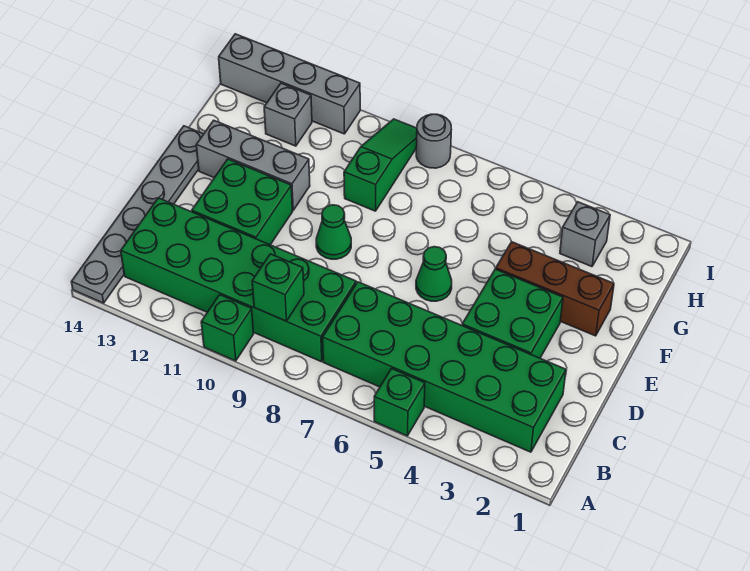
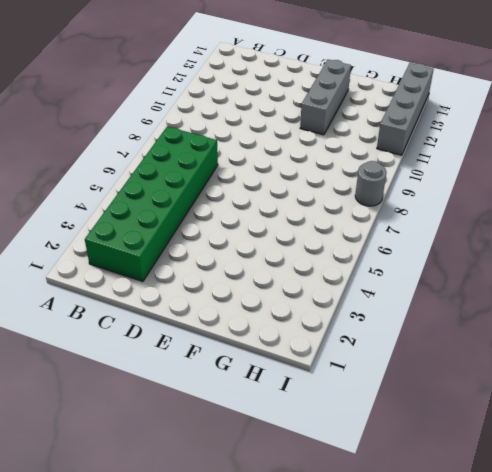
none -> green 1x1 brick [374,369,425,436]
none -> green 1x1 brick [201,295,254,361]
none -> grey 1x6 plate [72,126,203,303]

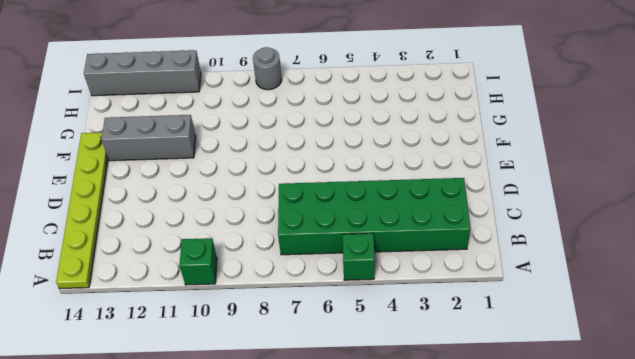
lime 1x6 plate [56,132,108,289] -> grey 1x6 plate [72,126,203,303]
none -> green 2x6 brick [121,198,356,362]
none -> green 2x2 brick [462,269,563,358]
none -> green 2x2 brick [192,159,292,245]

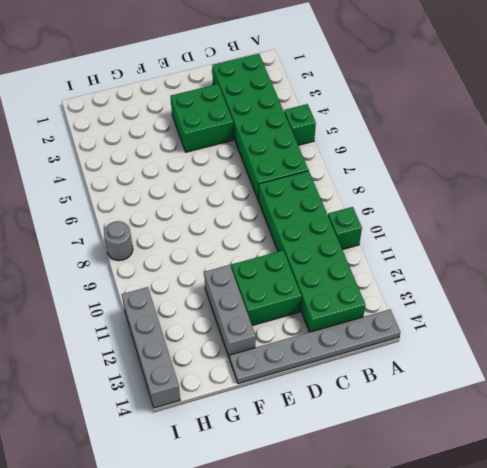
none -> green 1x1 cone [416,247,452,301]
none -> green 1x1 cone [316,205,351,259]
none -> brown 1x3 brick [496,242,614,336]

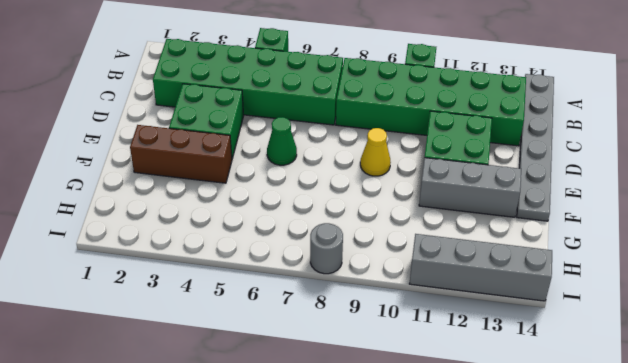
yellow 1x1 cone [360,128,391,176] -> green 1x1 cone [316,205,351,259]
none -> green 1x3 slope [344,119,417,211]
none -> grey 1x1 brick [560,202,610,267]
none -> grey 1x1 brick [264,83,312,146]

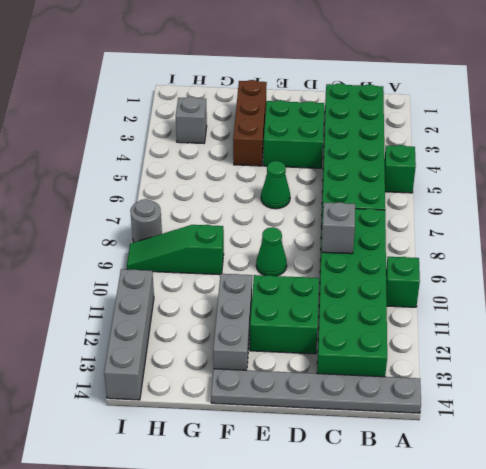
grey 1x1 brick [321,202,355,254] -> grey 1x1 brick moved to [264,83,312,146]
none -> green 1x1 brick [252,254,304,321]

